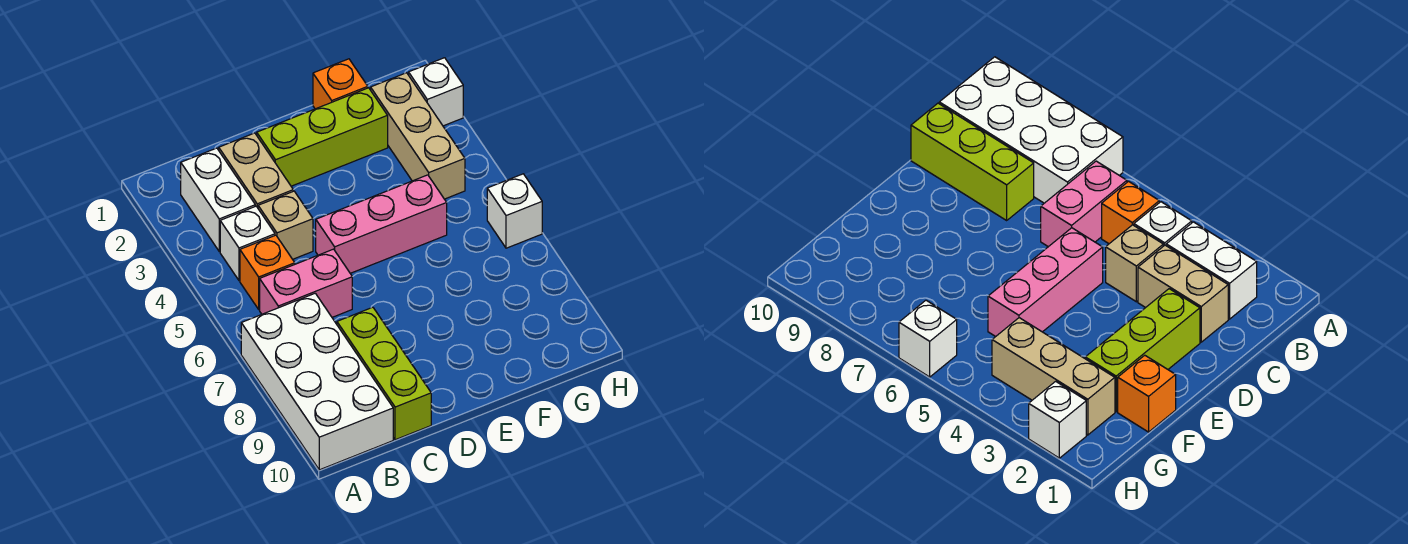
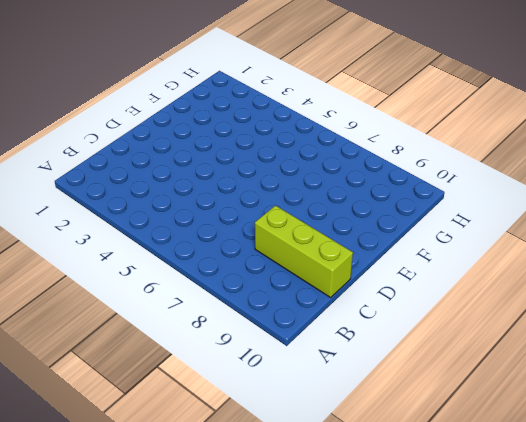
none -> white 2x4 brick [241,293,393,470]
none -> white 1x2 brick [181,148,255,252]
none -> white 1x1 brick [220,206,275,281]

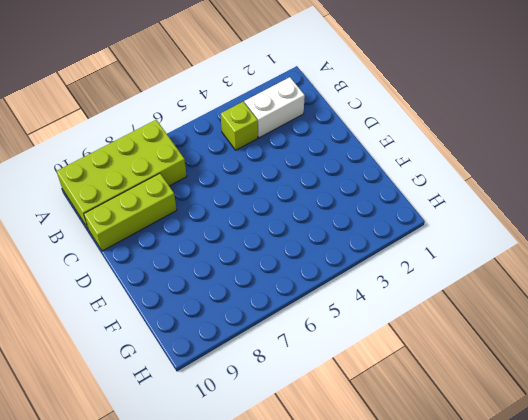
lime 2x4 brick [57,120,187,229] -> white 2x4 brick [241,293,393,470]
lime 1x1 brick [221,102,258,150] -> white 1x1 brick [220,206,275,281]
none -> orange 1x1 brick [240,235,295,309]
none -> pink 1x2 brick [260,249,352,317]
none -> tan 1x2 brick [219,133,293,208]

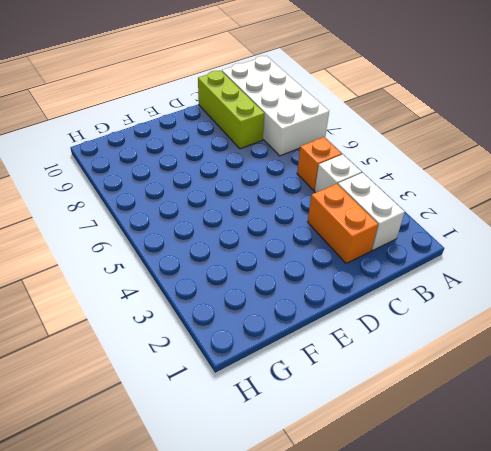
orange 1x2 brick [308,184,378,263] -> tan 1x2 brick [219,133,293,208]
none -> pink 1x2 brick [260,249,352,317]
none -> tan 1x1 brick [258,191,313,259]
none -> lime 1x3 brick [257,88,388,186]

